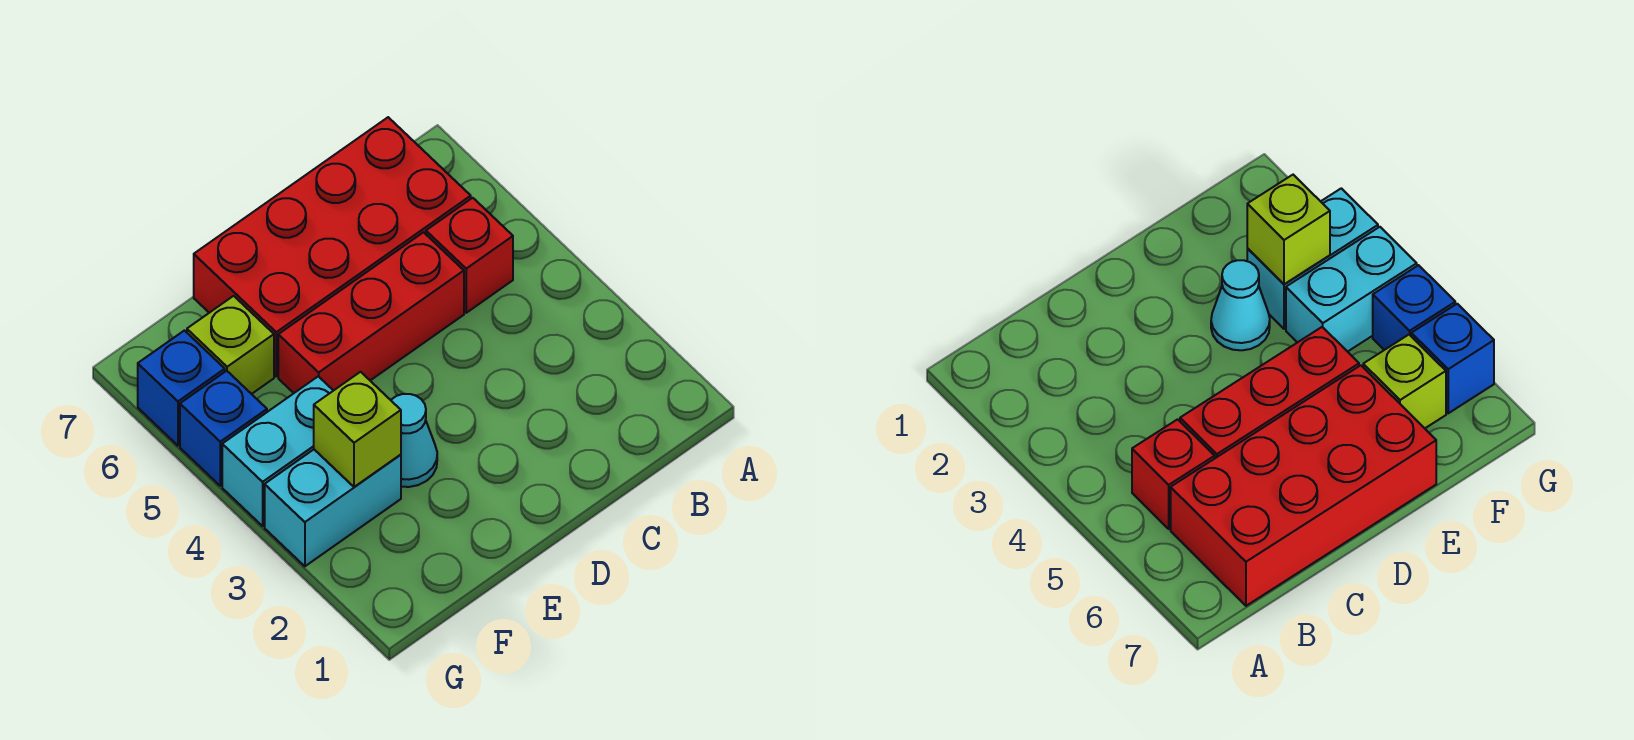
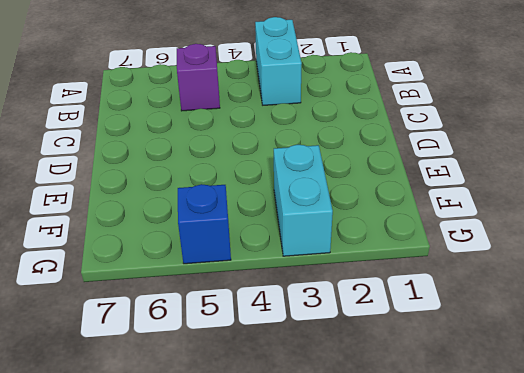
cyan 1x2 brick [255,17,302,105] -> cyan 1x2 brick moved to [222,376,333,526]
purple 1x1 brick [177,44,220,111] -> red 1x1 brick [426,198,513,313]
none -> red 2x4 brick [194,117,471,376]
none -> red 1x3 brick [278,232,464,393]

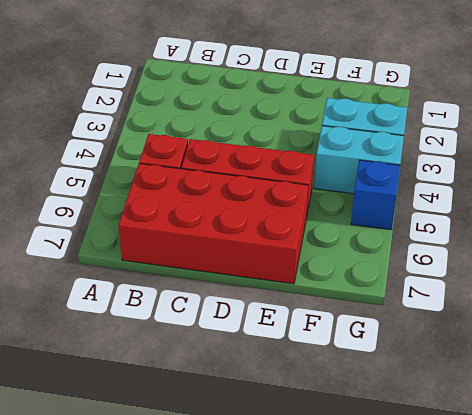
none -> cyan 1x1 cone [391,394,437,487]
none -> lime 1x1 brick [187,296,274,394]

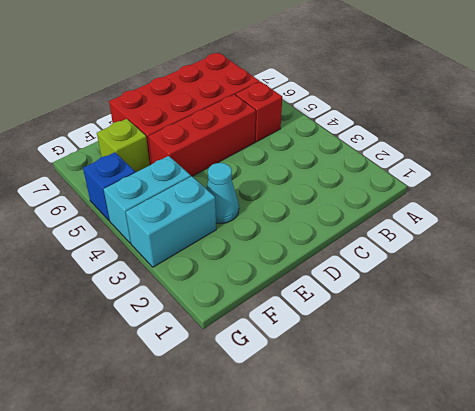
none -> blue 1x1 brick [138,331,225,446]
none -> lime 1x1 brick [314,372,401,487]

